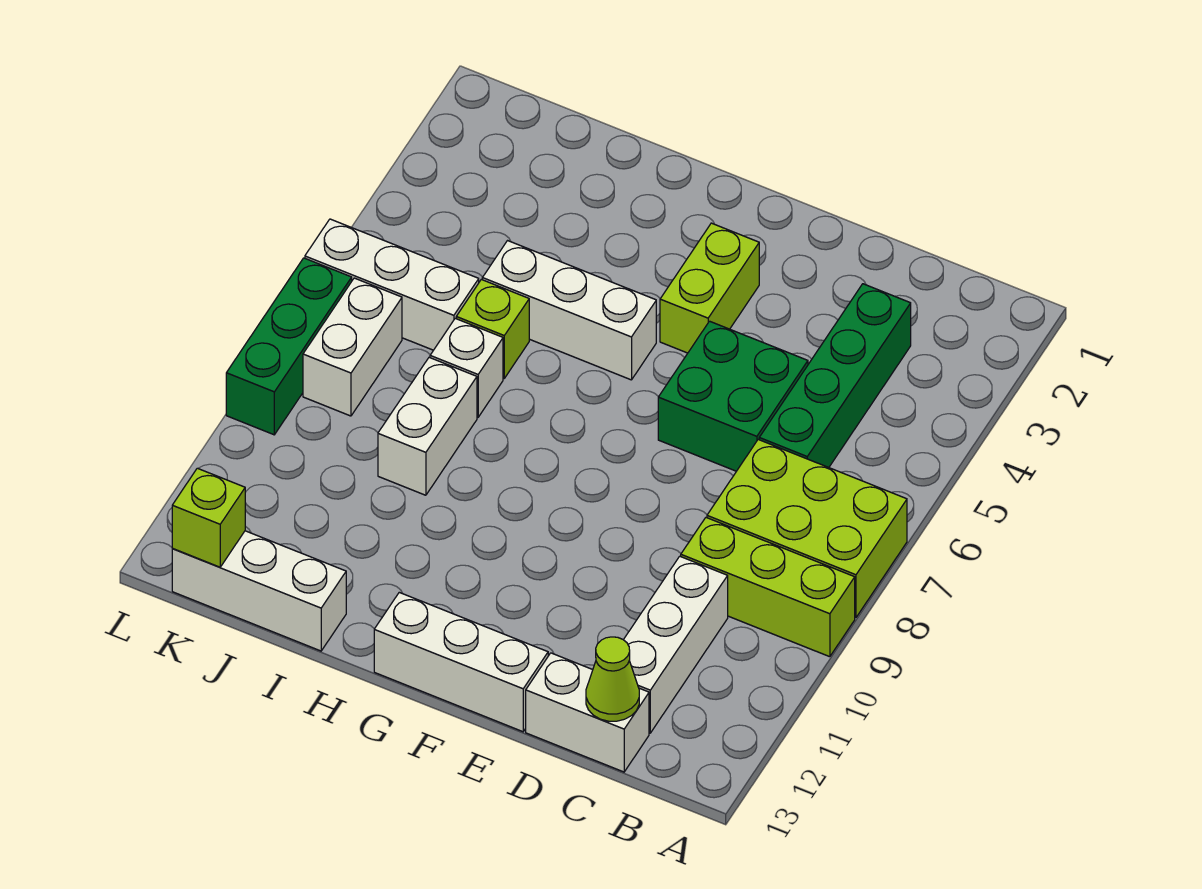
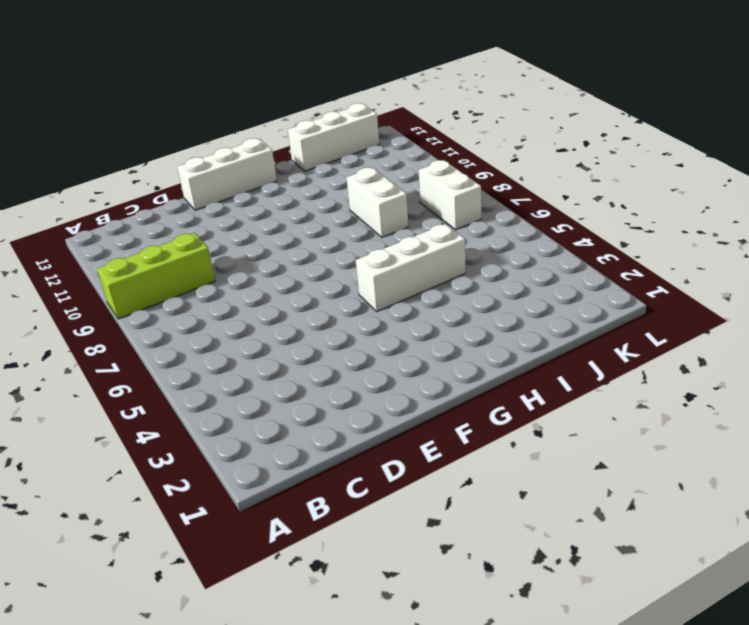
none -> lime 2x3 brick [707,440,907,618]
none -> green 1x4 brick [759,284,911,467]
none -> white 1x3 brick [624,556,728,733]

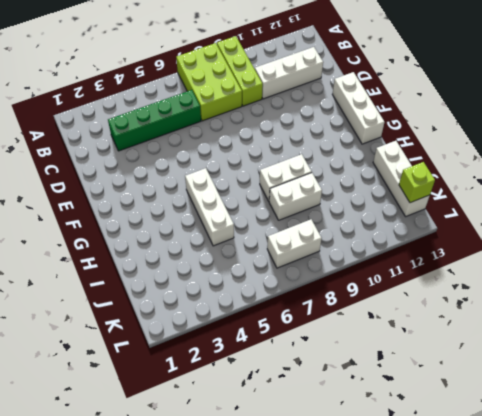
white 1x2 brick [260,154,312,201] -> white 1x2 brick turned to [526,653,649,772]
none -> green 2x2 brick [658,321,808,471]
none -> lime 1x2 brick [660,223,759,353]
none -> lime 1x1 brick [456,279,529,378]

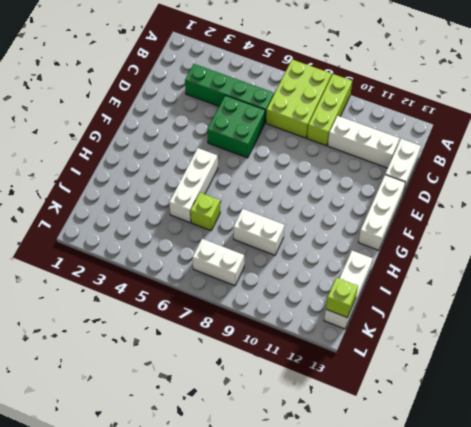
none -> lime 1x2 brick [660,223,759,353]
none -> white 1x1 brick [430,318,503,417]
none -> white 1x3 brick [305,219,479,350]

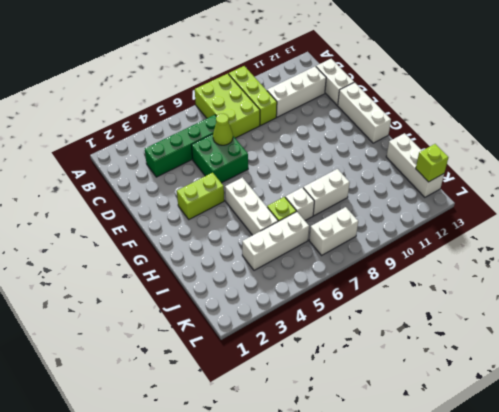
lime 1x1 cone [213,114,233,145] -> lime 1x1 cone moved to [586,637,639,721]
white 1x3 brick [242,212,309,270] -> white 1x3 brick turned to [305,219,479,350]
none -> green 1x3 brick [226,258,352,435]

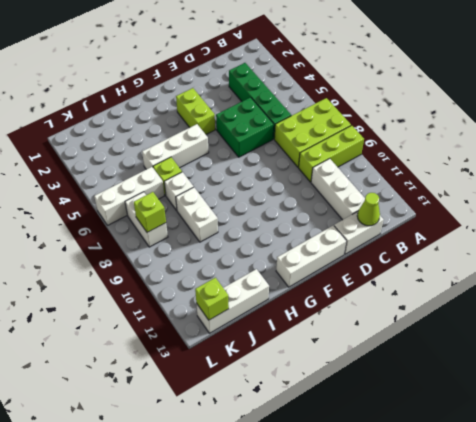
lime 1x1 brick [134,192,166,232] -> none
none -> green 1x3 brick [226,258,352,435]

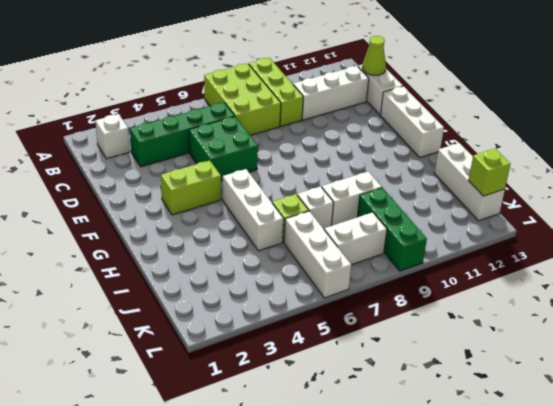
white 1x1 brick [96,114,130,159] -> none
green 1x3 brick [357,188,427,271] -> green 1x3 brick turned to [226,258,352,435]

